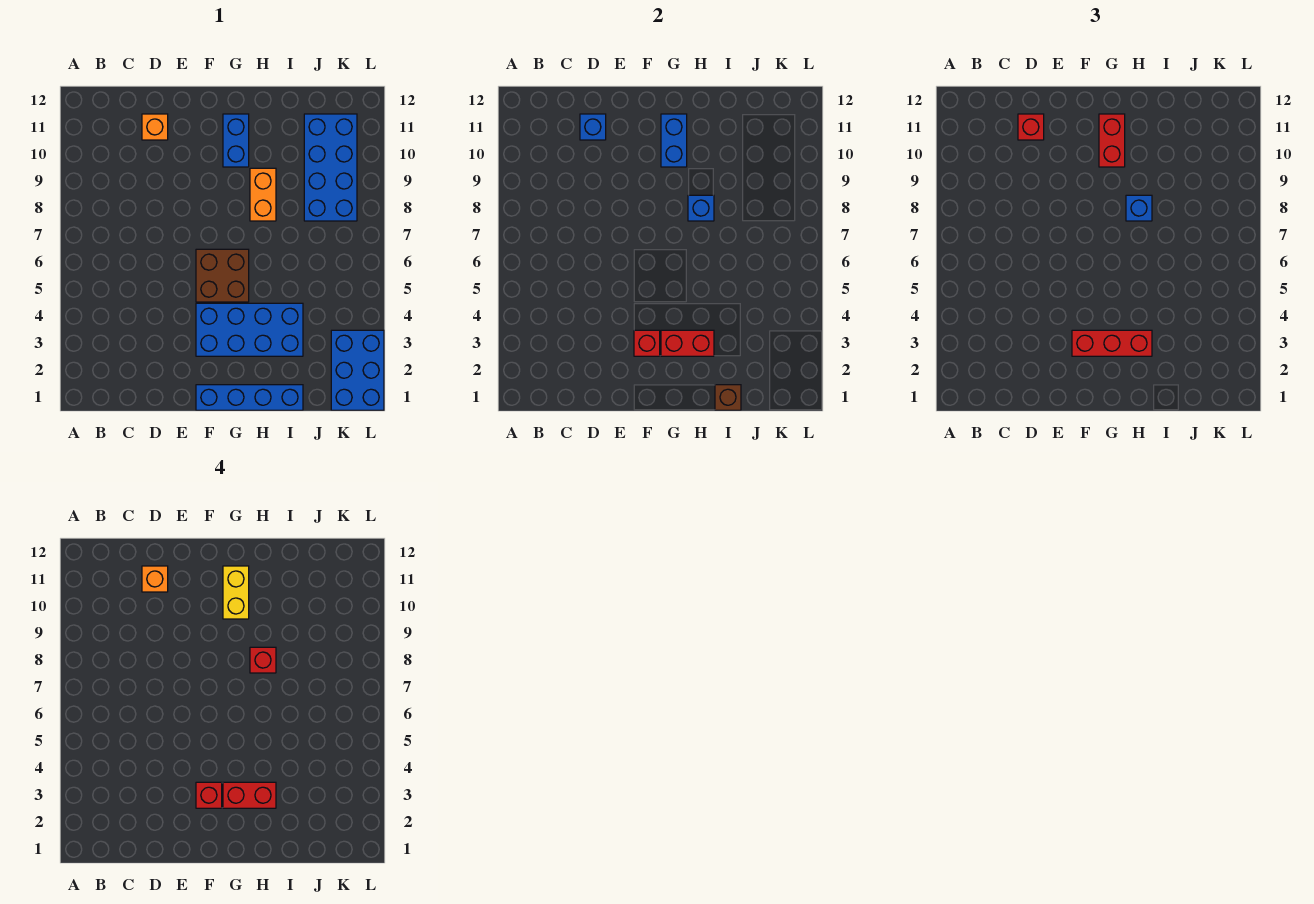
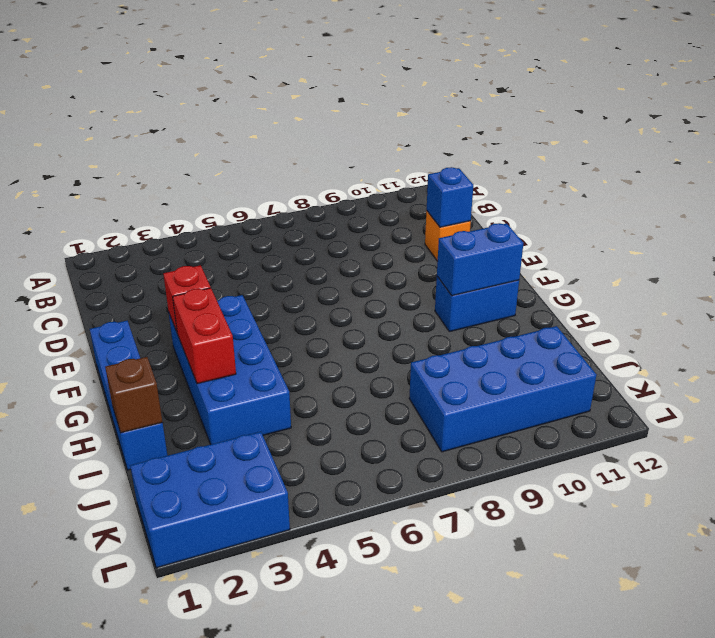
none -> brown 2x2 brick [196,249,249,302]
none -> orange 1x2 brick [250,168,276,221]
none -> blue 1x1 brick [688,195,714,221]

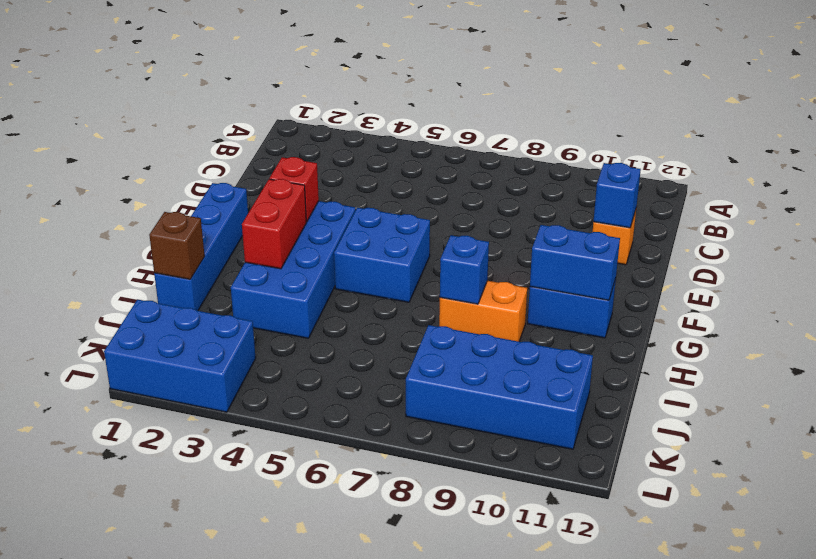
blue 2x2 brick [334,208,430,302] -> brown 2x2 brick [196,249,249,302]
none -> red 1x1 brick [1018,114,1044,140]
none -> red 1x3 brick [1072,330,1152,356]
none -> red 1x2 brick [1099,114,1125,167]

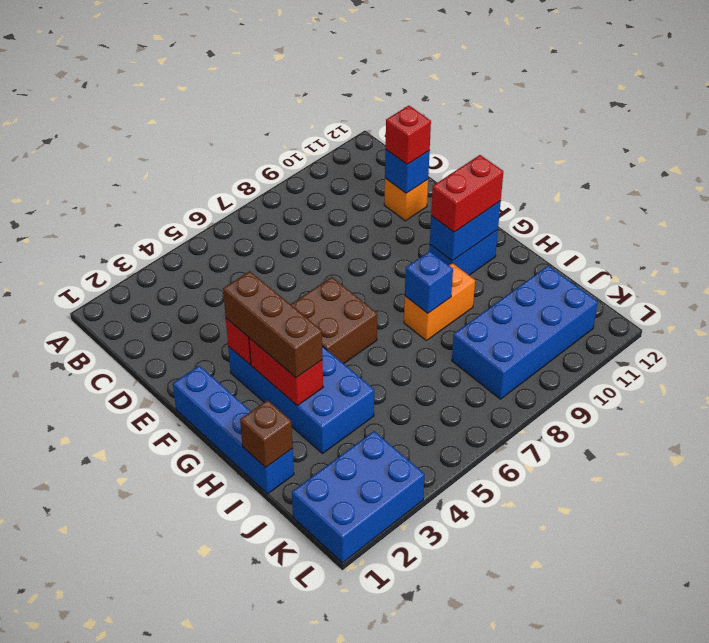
brown 1x3 brick [223,271,323,378] -> red 1x3 brick [1072,330,1152,356]
none -> blue 1x1 brick [1126,195,1152,221]
none -> orange 1x1 brick [142,566,168,592]
none -> red 1x1 brick [196,782,222,808]

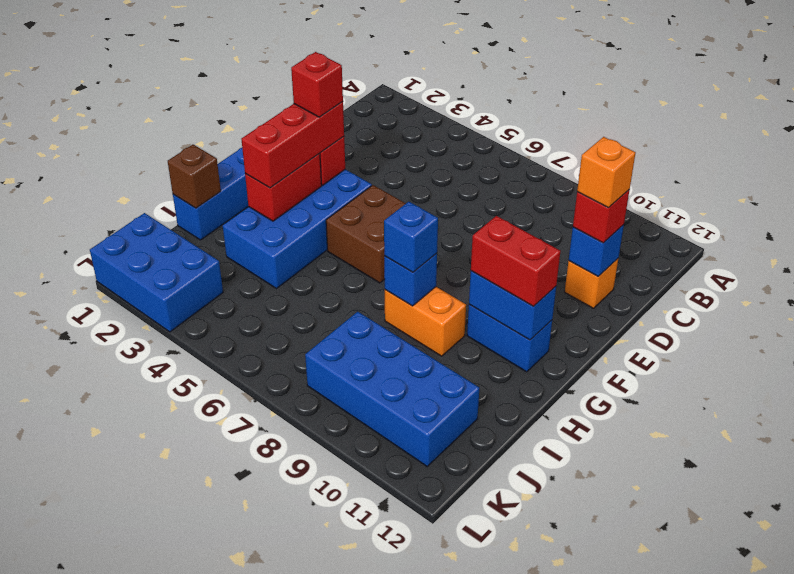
none -> red 1x2 brick [223,782,276,808]
none -> yellow 1x2 brick [223,566,249,619]
none -> red 1x1 brick [250,647,276,673]

